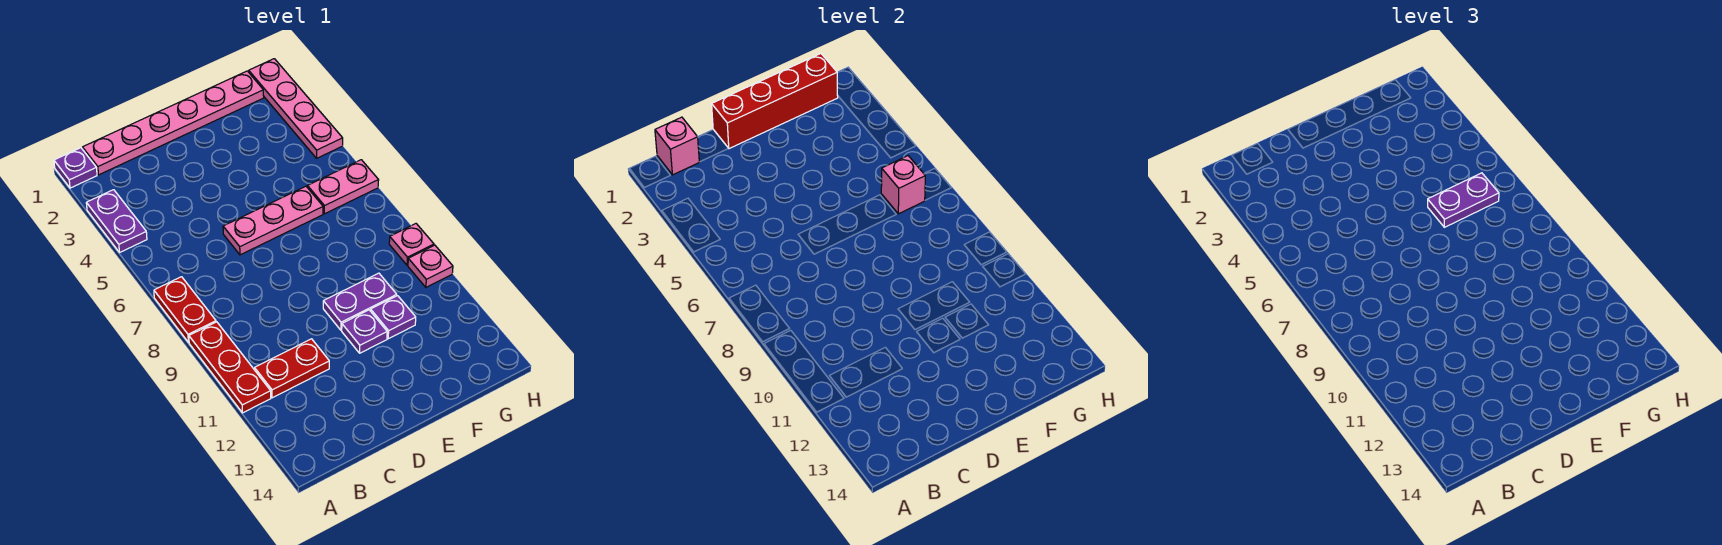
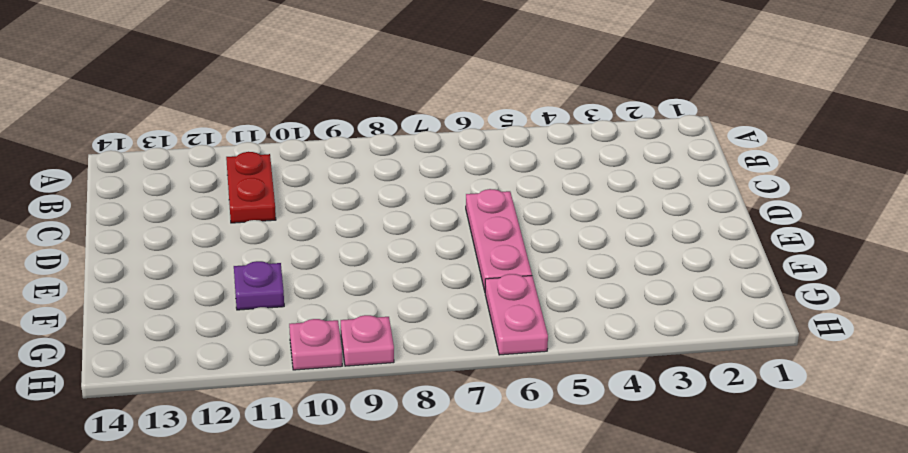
none -> purple 1x1 plate [54,148,97,188]
none -> purple 1x2 plate [86,190,147,253]
none -> red 1x2 plate [154,277,216,342]

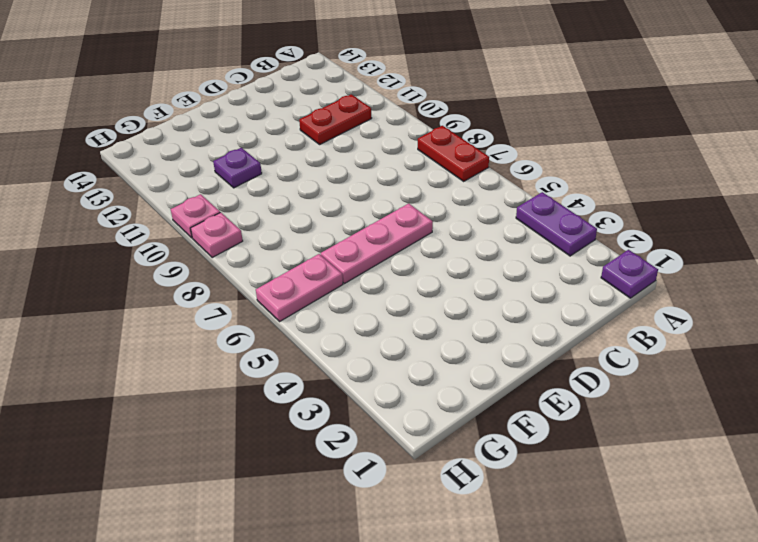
none -> red 1x3 plate [189,322,271,413]
none -> pink 1x6 plate [82,71,264,175]
none -> purple 1x2 plate [323,273,397,330]

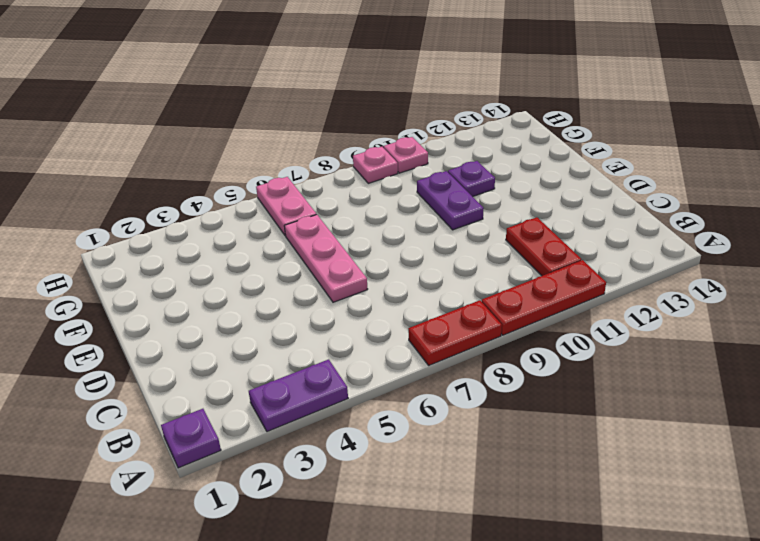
none -> pink 1x6 plate [82,71,264,175]
none -> purple 1x1 plate [342,310,387,353]
none -> pink 1x4 plate [249,59,343,158]

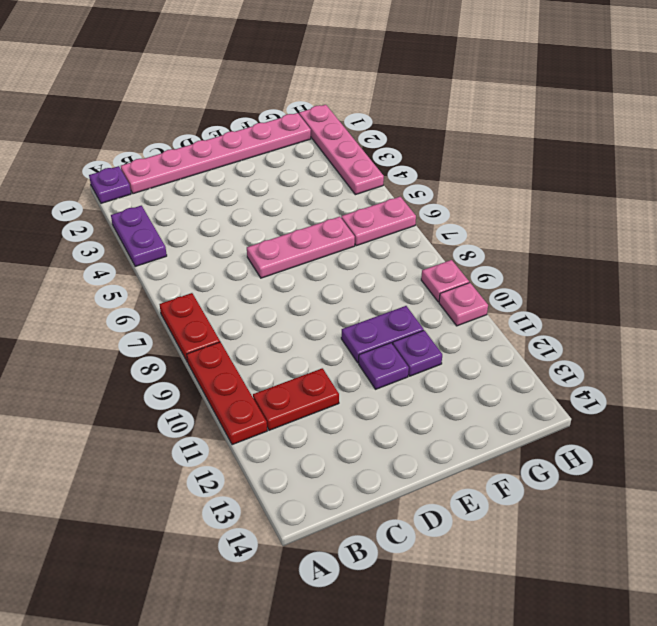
none -> pink 1x1 brick [655,117,699,175]
none -> red 1x4 brick [712,54,838,149]
none -> pink 1x1 brick [881,156,925,214]

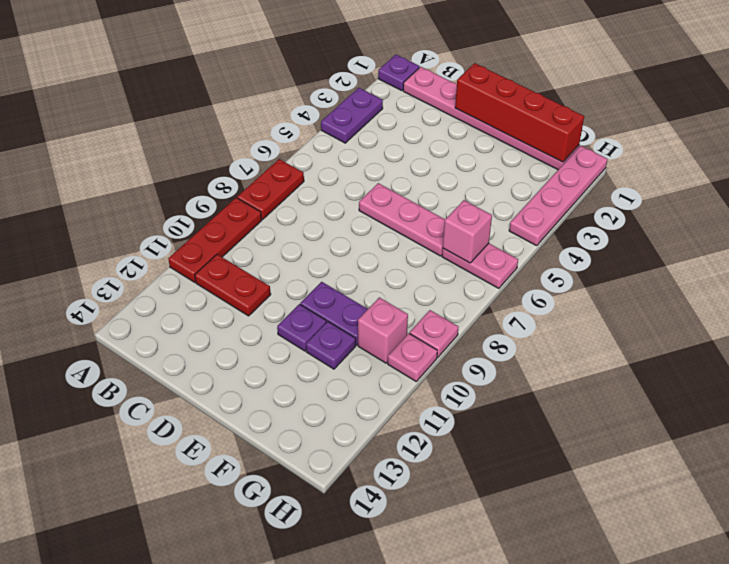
pink 1x1 brick [358,297,408,363] -> pink 1x1 brick moved to [655,117,699,175]
none -> purple 1x2 plate [1428,173,1499,227]

